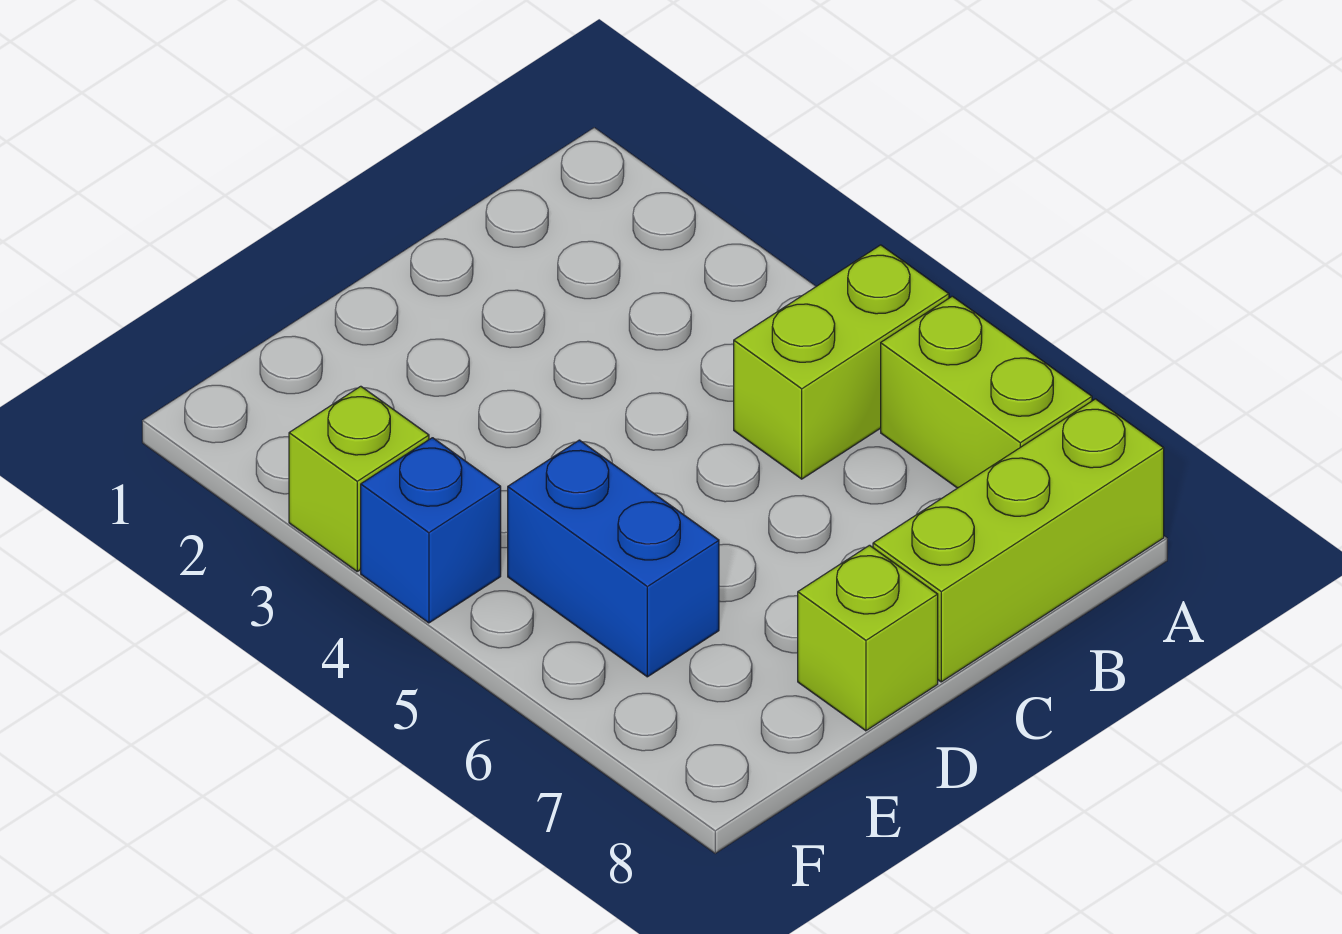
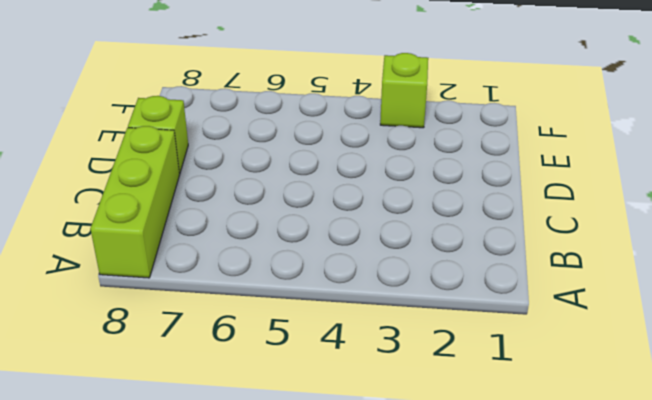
none -> lime 1x2 brick [734,245,949,479]
none -> lime 1x2 brick [881,296,1092,488]

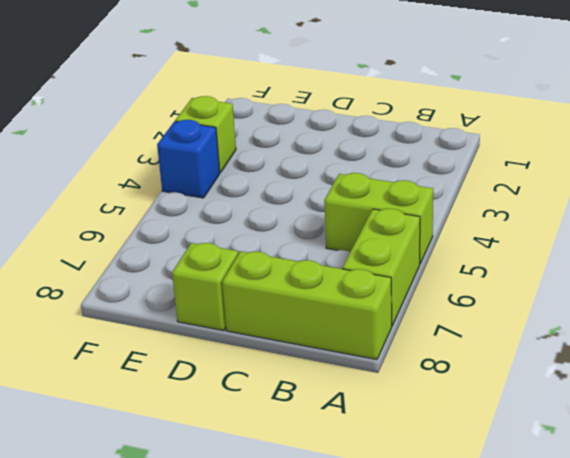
none -> blue 1x2 brick [508,440,719,677]

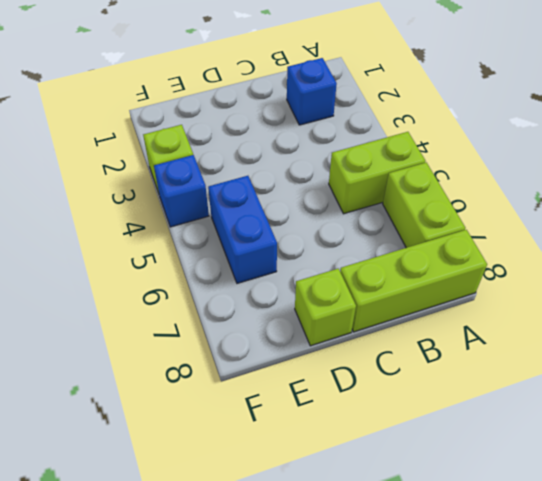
blue 1x1 brick [287,58,337,125] -> none

